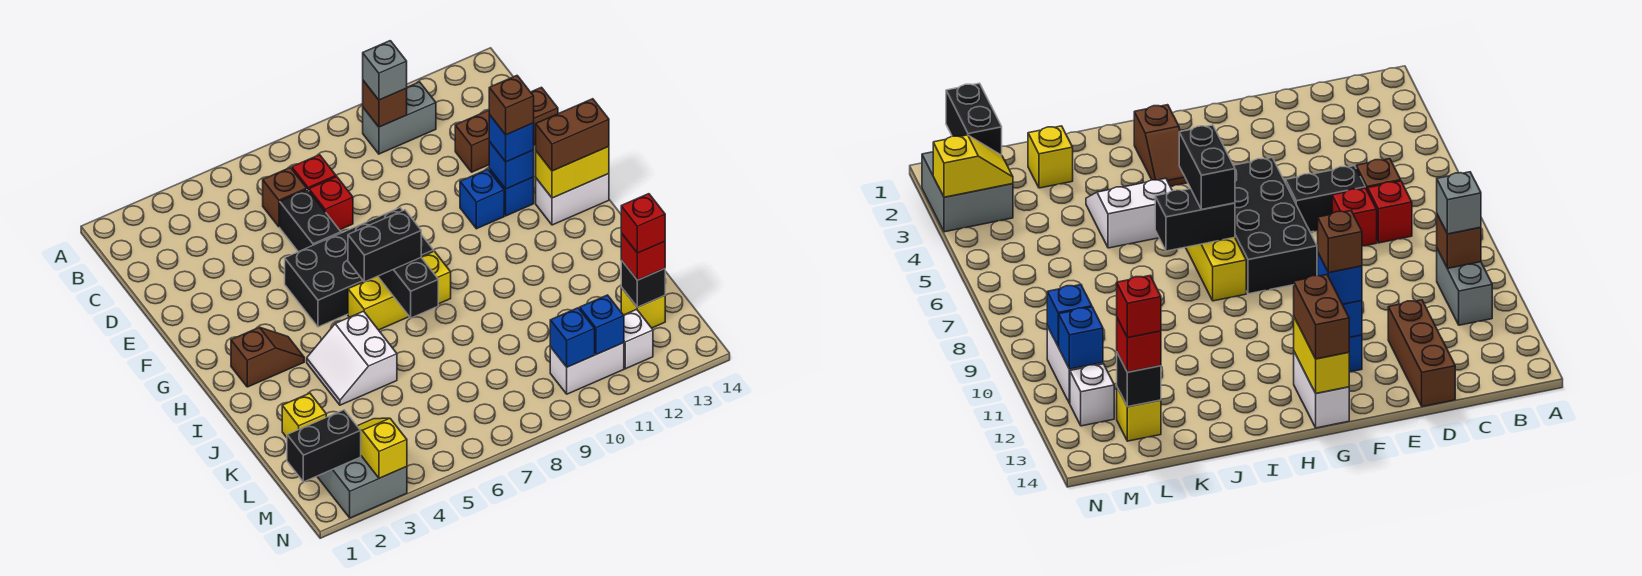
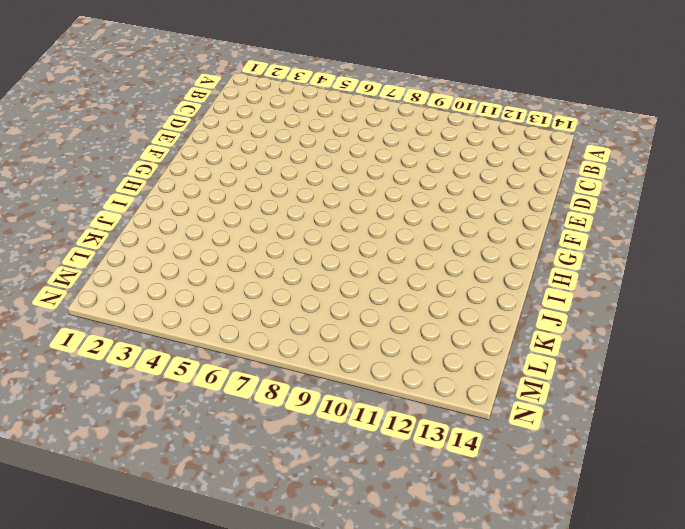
none -> grey 1x2 brick [363,82,436,154]
none -> brown 1x1 brick [263,168,307,227]
none -> red 1x1 brick [292,155,336,190]
none -> black 1x2 brick [280,189,341,252]

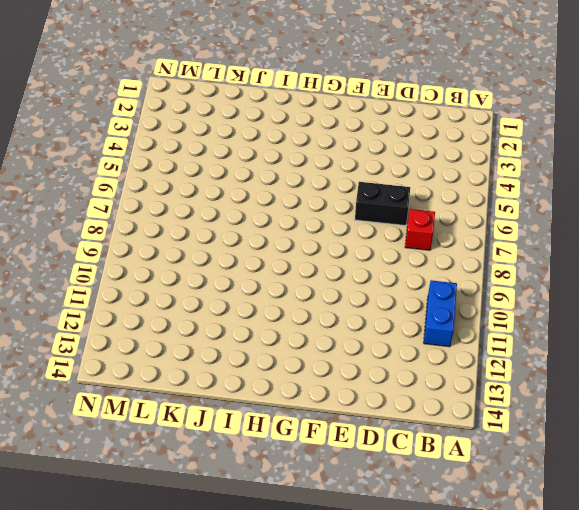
blue 1x2 brick [424,280,457,347] -> grey 1x2 brick [363,82,436,154]
none -> brown 1x1 brick [263,168,307,227]
none -> red 1x1 brick [309,177,353,230]
none -> brown 1x3 brick [455,87,558,172]
none -> black 2x4 brick [285,208,434,327]

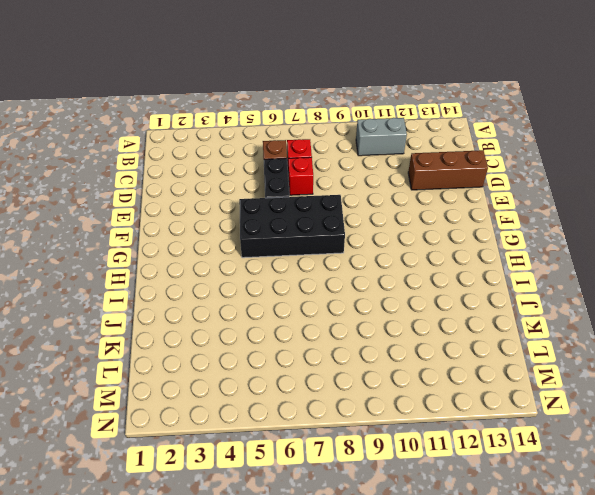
none -> blue 1x1 brick [460,169,504,229]
none -> blue 1x1 brick [489,169,534,216]
none -> white 1x2 brick [536,174,609,225]
none -> brown 1x2 slope [231,327,304,387]

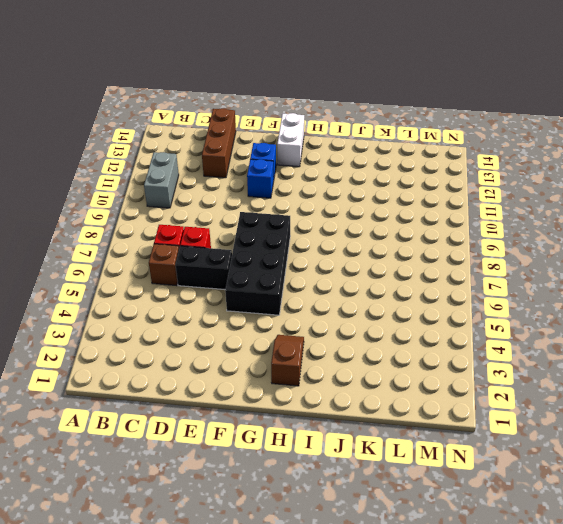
none -> yellow 1x3 brick [348,251,451,330]
none -> white 2x2 slope [307,311,397,405]
none -> yellow 1x1 brick [282,393,326,437]
none -> yellow 1x1 brick [621,287,665,328]

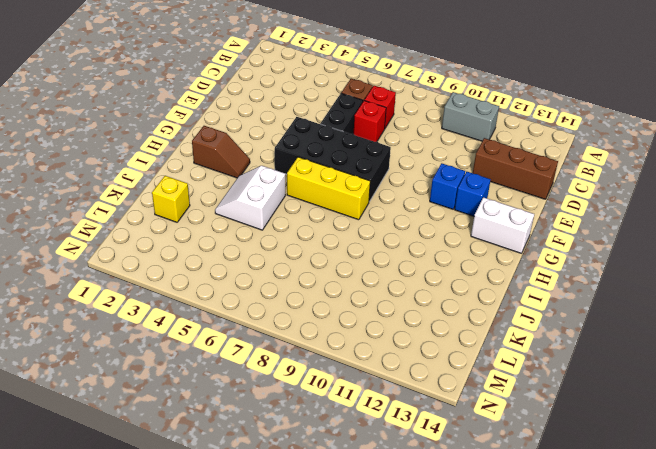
none -> yellow 1x1 brick [621,287,665,328]
none -> grey 2x2 brick [317,456,407,518]
none -> white 1x2 brick [550,343,624,394]
none -> white 1x1 brick [624,309,653,369]

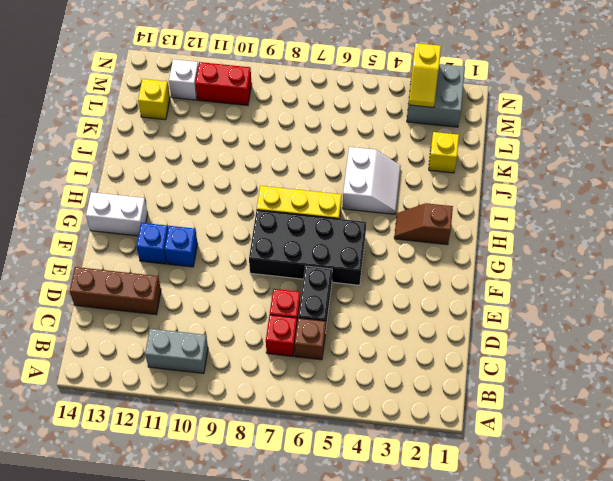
red 1x2 brick [195,62,252,105] -> white 1x2 brick [550,343,624,394]
none -> brown 1x1 brick [363,81,407,127]
none -> blue 1x1 brick [489,142,534,189]
none -> yellow 1x2 brick [536,147,609,198]
none -> black 1x2 brick [378,258,438,318]

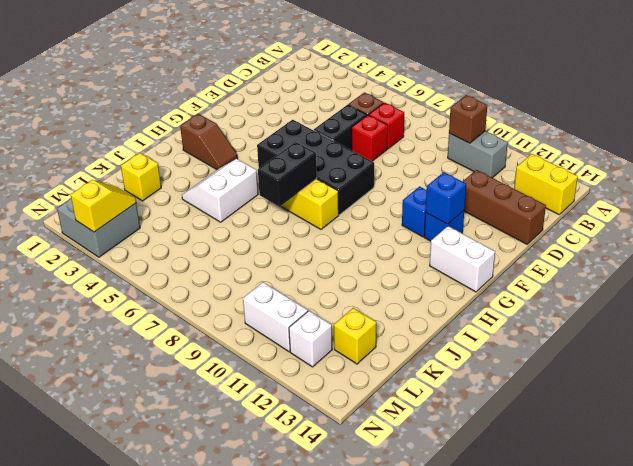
yellow 1x2 brick [514,154,578,214] -> yellow 1x2 brick moved to [536,147,609,198]
none -> black 1x1 brick [621,260,665,307]
none -> black 1x2 brick [287,410,361,482]
none -> blue 1x1 brick [550,308,595,367]
none -> blue 1x1 brick [580,295,624,355]

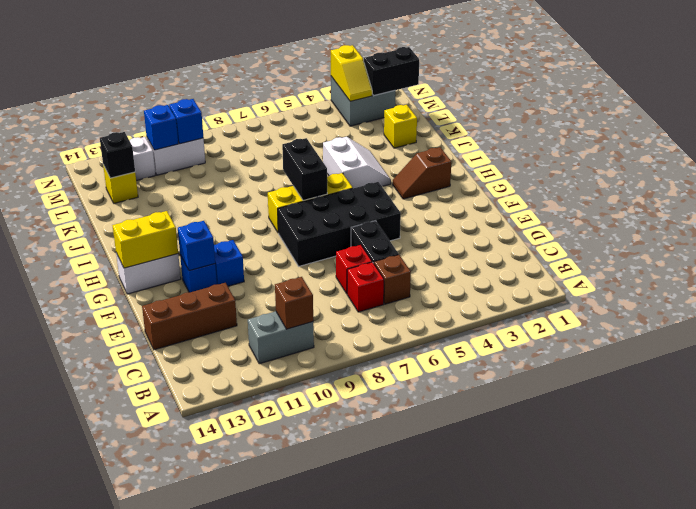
none -> grey 1x1 brick [363,41,407,100]
none -> blue 1x1 brick [489,115,534,162]
none -> brown 1x2 brick [536,99,609,171]
none -> black 1x2 brick [348,210,421,282]

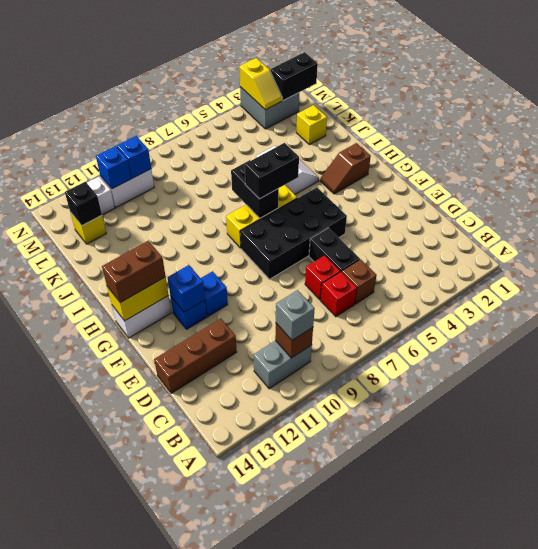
none -> blue 1x1 brick [489,115,534,162]
none -> red 1x1 brick [621,233,665,280]
none -> brown 1x1 brick [489,76,534,135]
none -> red 1x1 brick [621,194,665,253]

